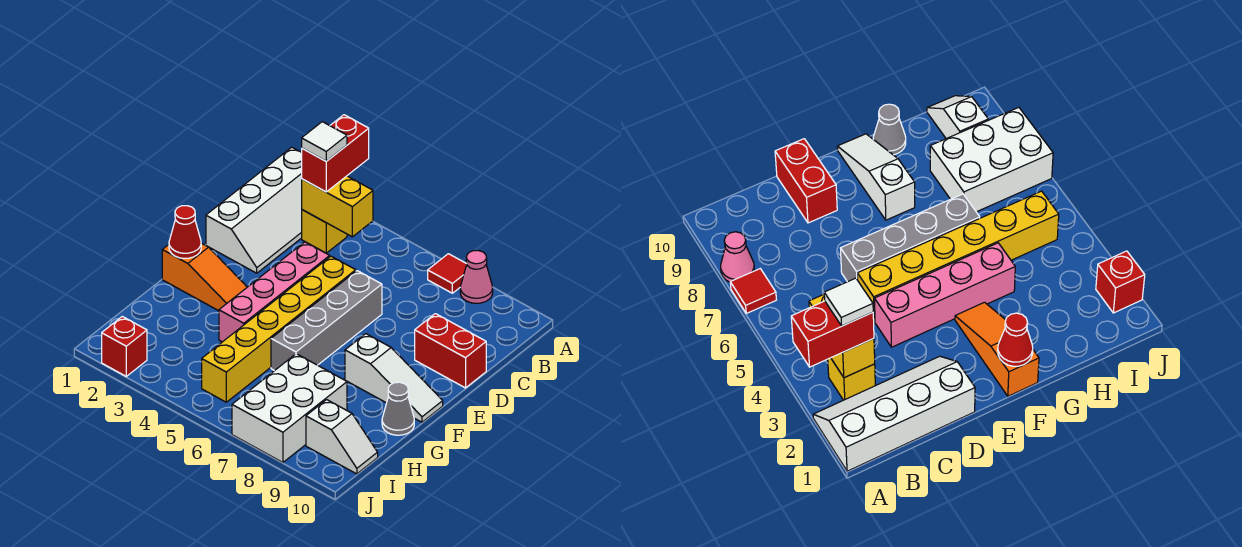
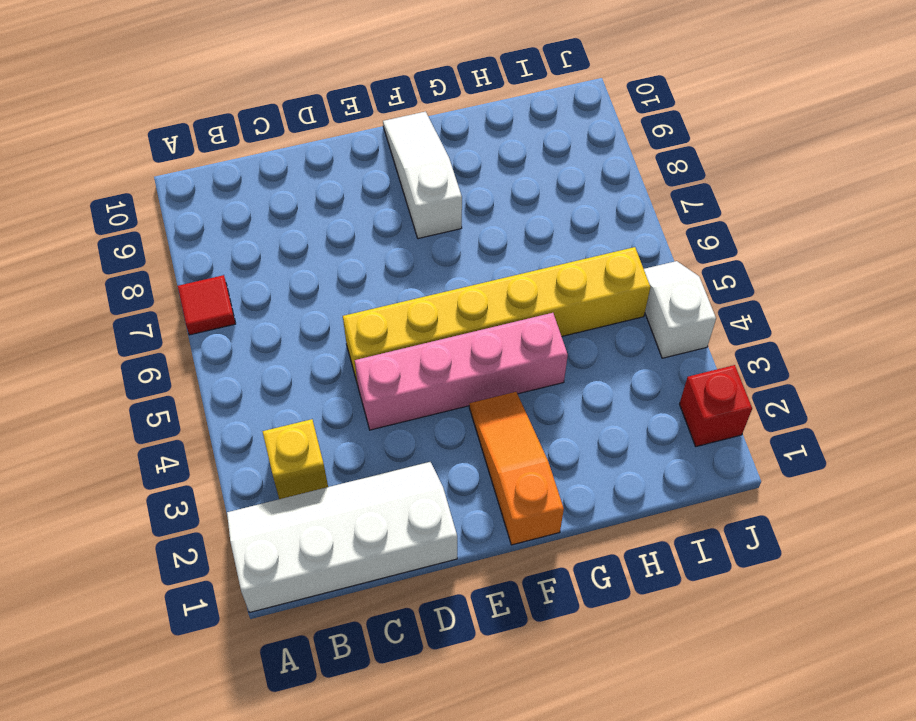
white 1x2 slope [644,261,716,358] -> white 1x2 slope moved to [306,400,378,474]
none -> pink 1x1 cone [460,251,493,303]
none -> grey 1x4 brick [271,271,382,371]
none -> red 1x2 brick [415,314,486,388]

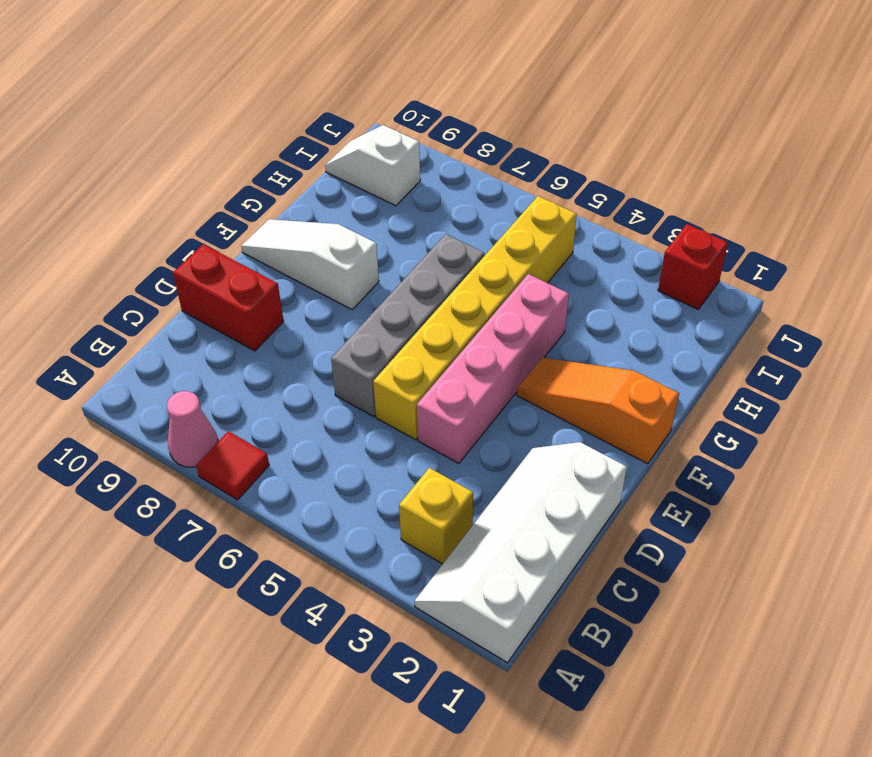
none -> grey 1x1 cone [382,382,414,435]
none -> white 2x3 brick [232,354,347,462]
none -> yellow 1x2 brick [302,176,373,237]

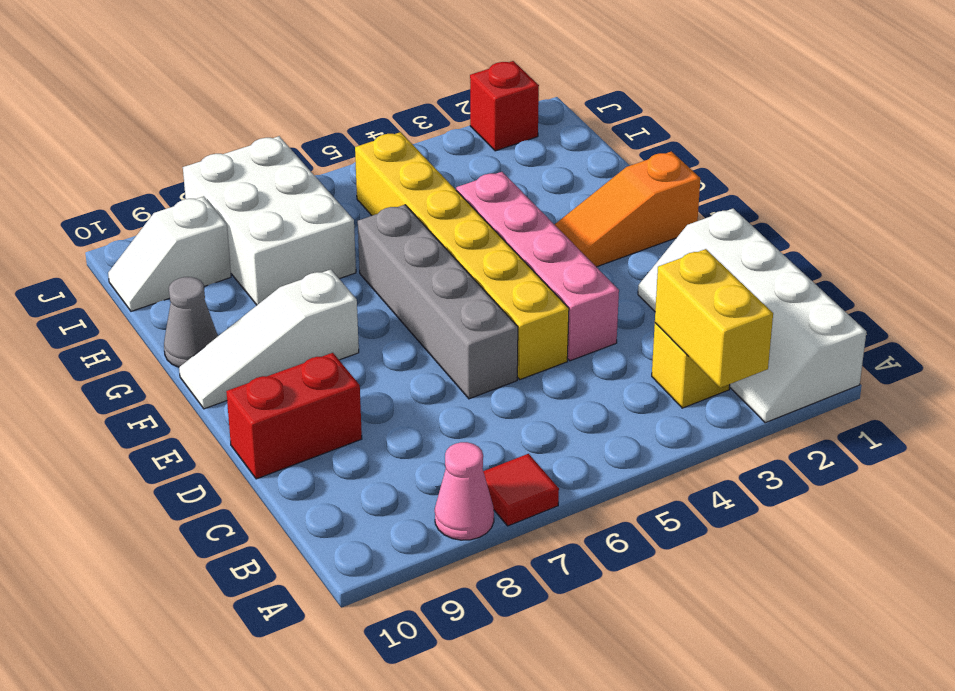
yellow 1x2 brick [655,249,773,388] -> yellow 1x2 brick turned to [302,176,373,237]
none -> red 1x1 cone [169,206,201,258]
none -> red 1x2 brick [301,115,369,192]
none -> white 1x1 tile [302,122,347,161]

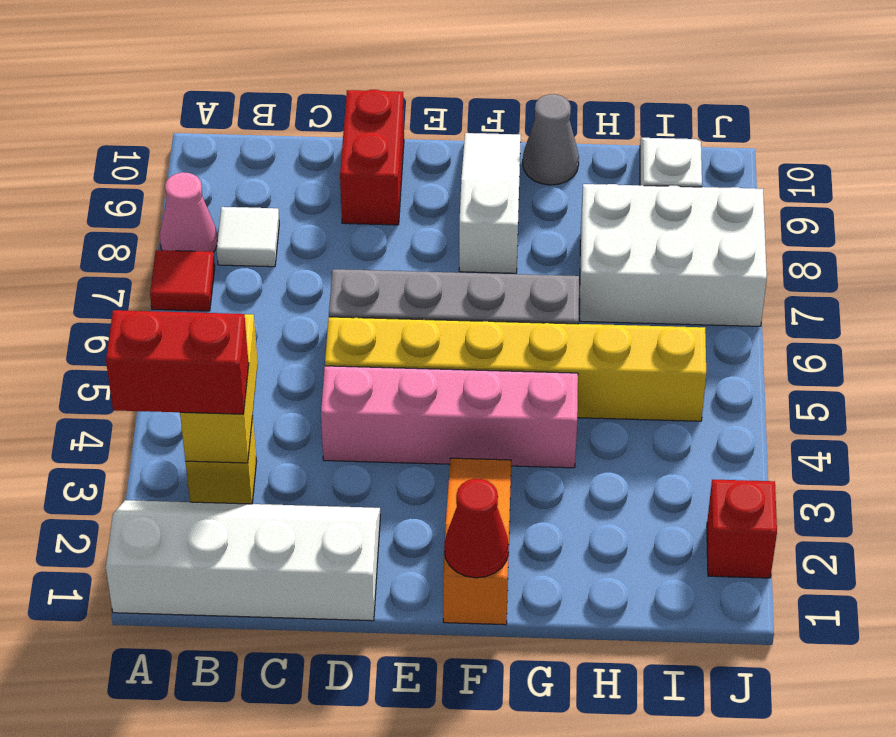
white 1x1 tile [217,207,279,267] -> white 1x1 tile moved to [302,122,347,161]

